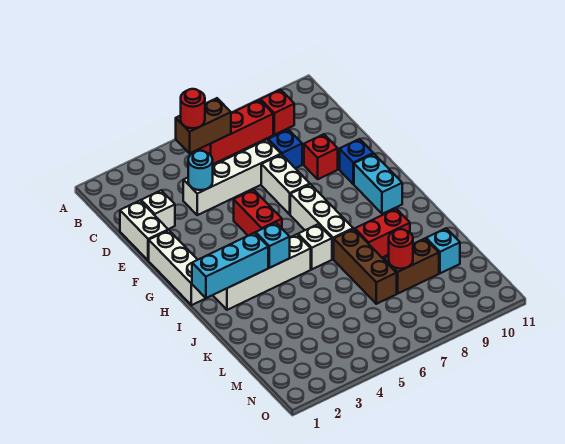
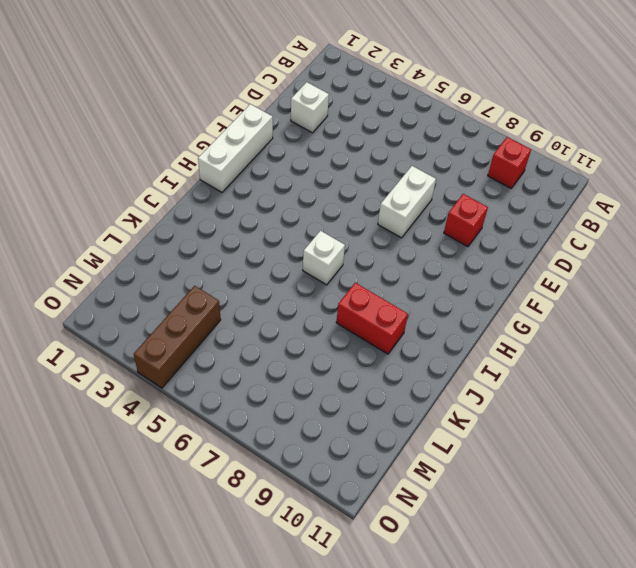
brown 1x3 brick [134,286,221,388] -> brown 1x3 brick moved to [334,229,397,304]
none -> red 1x3 brick [197,100,273,164]
none -> white 1x2 brick [120,201,168,261]
none -> white 1x4 brick [183,140,281,215]

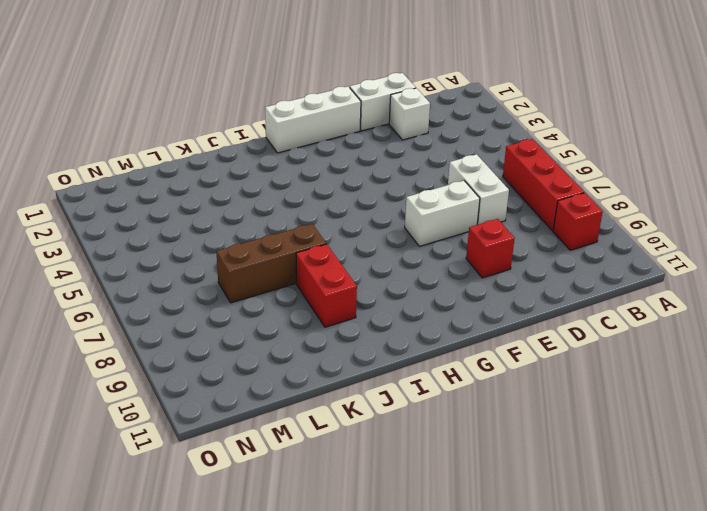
white 1x2 brick [448,154,509,225] -> white 1x4 brick [183,140,281,215]
none -> blue 1x1 brick [268,129,302,168]
none -> red 1x2 brick [234,190,282,236]
none -> blue 1x1 brick [340,139,373,184]

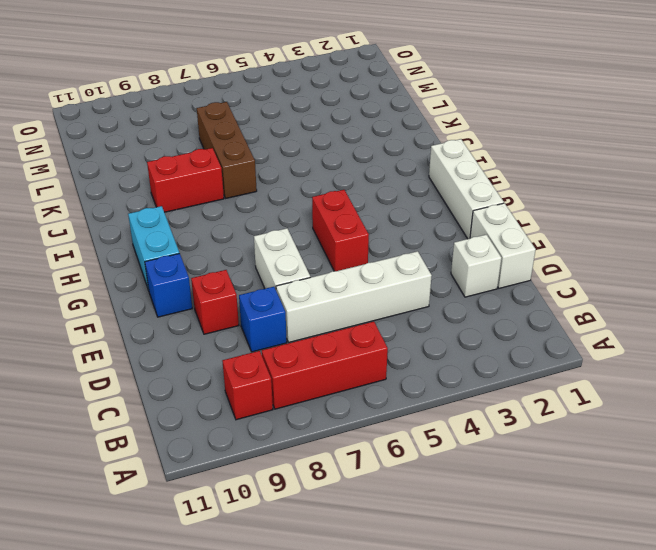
none -> white 1x3 brick [290,184,353,259]
none -> white 1x4 brick [213,234,311,310]
none -> white 1x1 brick [298,224,332,269]

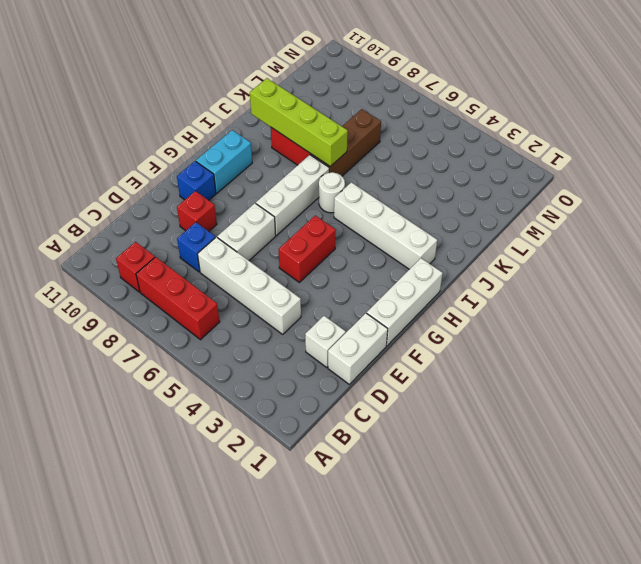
white 1x1 round brick [319,172,345,213] -> white 1x1 brick [298,224,332,269]
lime 1x4 brick [250,78,348,166] -> none
none -> brown 1x2 brick [384,239,439,294]
none -> cyan 1x1 brick [426,228,460,273]
none -> brown 1x2 brick [176,98,231,153]

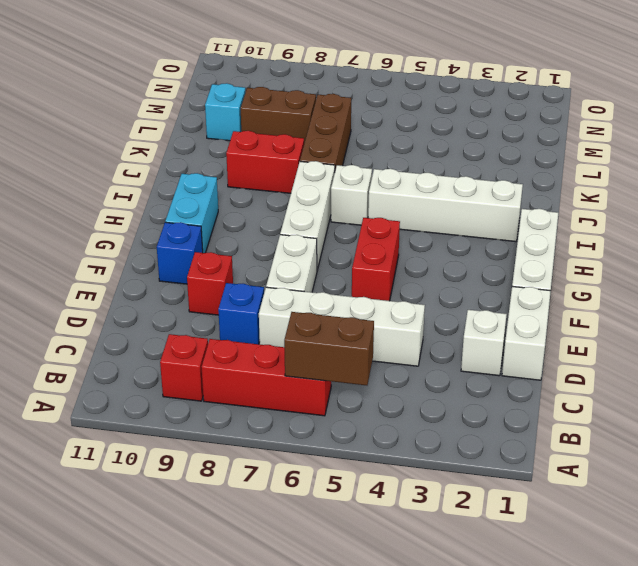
none -> cyan 1x1 round brick [188,151,213,190]
none -> cyan 1x3 brick [192,233,268,298]
none -> cyan 1x1 brick [256,223,290,268]

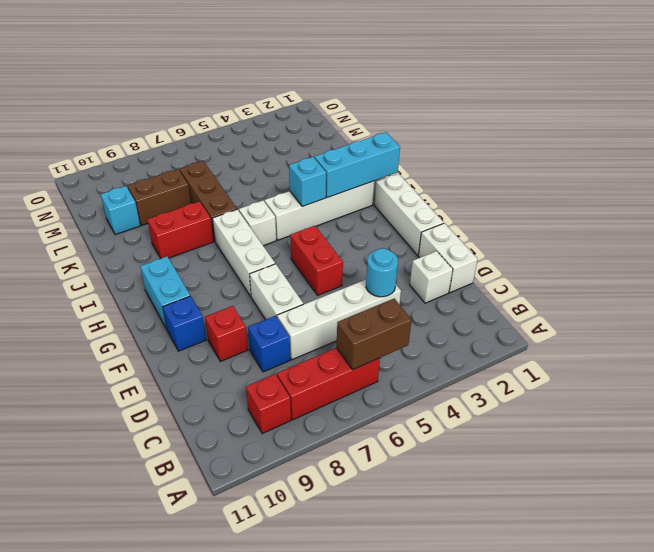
none -> red 1x1 round brick [389,229,413,269]
none -> red 1x1 round brick [181,89,205,128]

